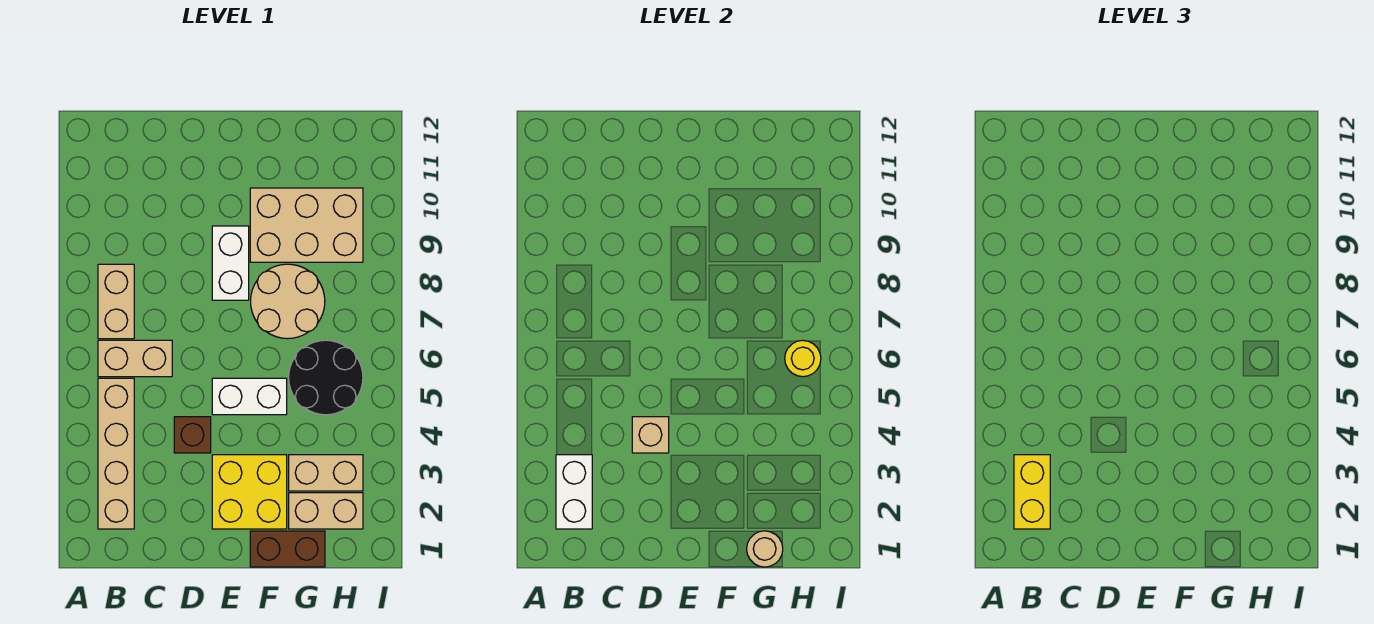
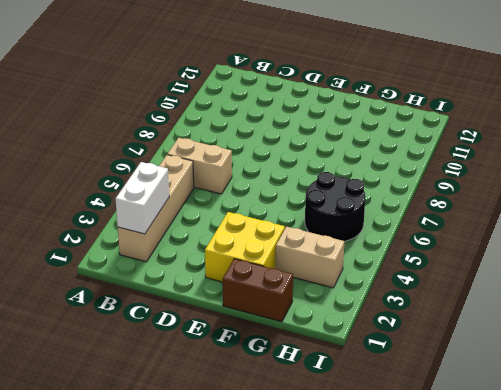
none -> tan 1x2 brick [98,264,134,339]
none -> brown 1x1 brick [174,417,211,453]
none -> white 1x2 brick [212,378,287,415]

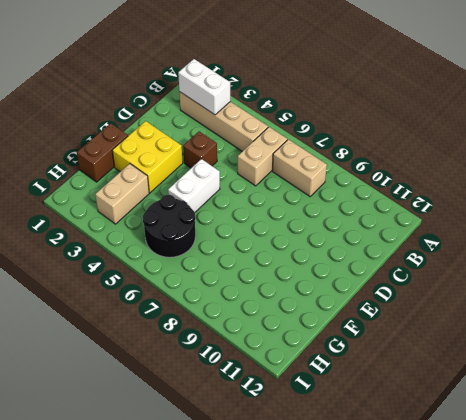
none -> white 1x2 brick [212,226,249,300]
none -> tan 2x2 round brick [251,264,325,339]
none -> tan 2x3 brick [250,188,363,262]

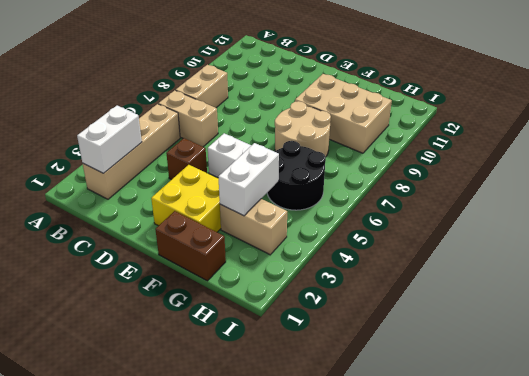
white 1x2 brick [218,143,279,216] -> white 1x2 brick moved to [212,226,249,300]
none -> tan 1x2 brick [289,493,363,529]
none -> tan 1x1 brick [632,417,669,453]
none -> tan 1x1 round brick [747,531,783,567]

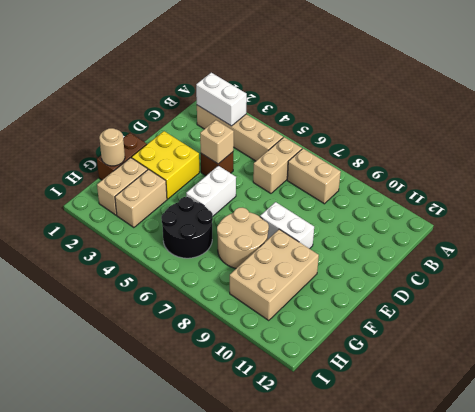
none -> yellow 1x1 round brick [785,340,821,377]
none -> yellow 1x2 brick [1014,455,1050,529]

